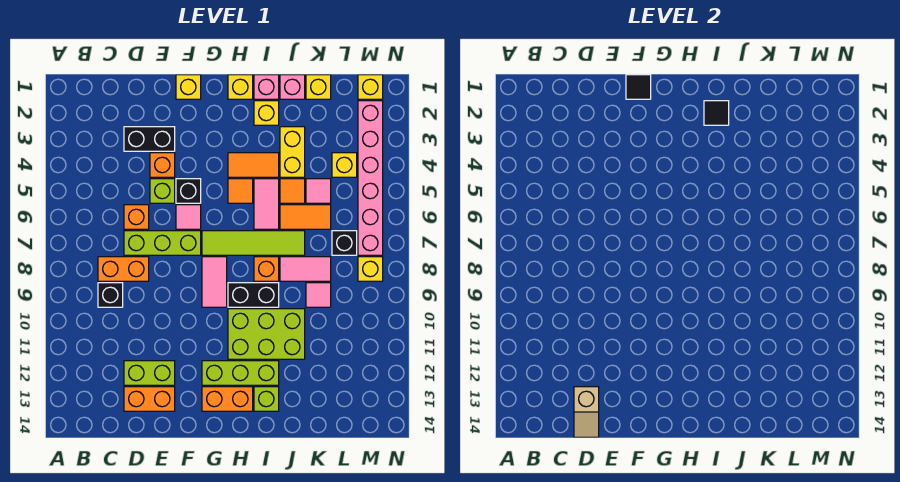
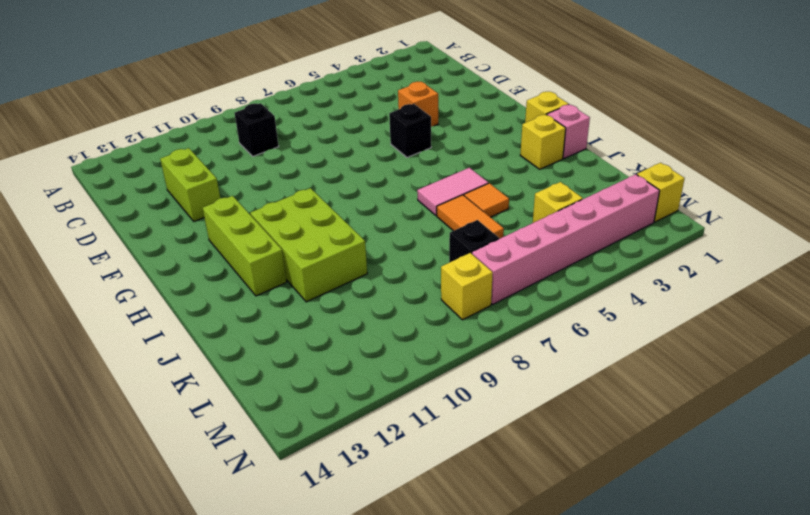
none -> orange 1x2 brick [98,257,149,281]
none -> black 1x2 brick [124,127,175,151]
none -> orange 1x1 brick [124,205,149,229]
none -> lime 1x3 brick [124,231,201,255]

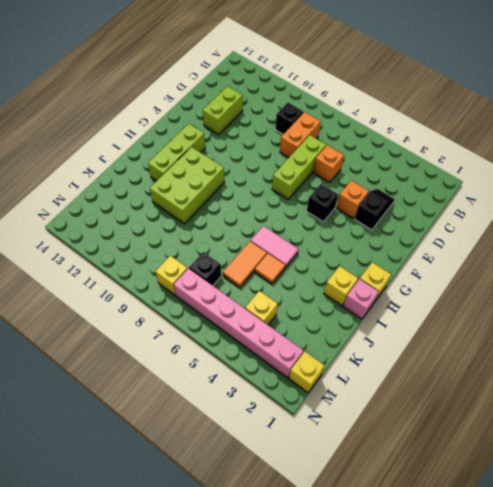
black 1x2 slope [355,189,395,230] -> black 1x2 brick [124,127,175,151]
none -> orange 1x2 brick [124,387,175,411]
none -> lime 1x1 brick [150,179,175,203]
none -> yellow 1x1 brick [176,75,201,99]
none -> pink 1x1 tile [176,205,201,229]

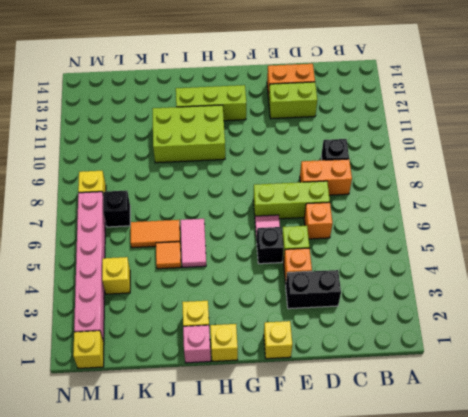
none -> lime 1x4 tile [202,231,305,255]
none -> pink 1x2 tile [202,257,227,307]
none -> orange 1x2 brick [202,387,253,411]
none -> orange 1x2 tile [228,153,279,177]

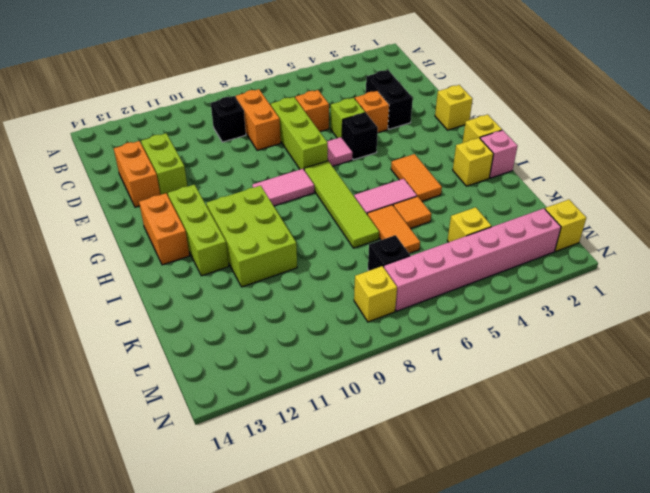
none -> orange 1x1 tile [228,179,253,203]
none -> black 1x2 brick [228,283,279,307]
none -> orange 1x1 brick [254,257,279,281]
none -> lime 1x1 brick [254,387,279,411]

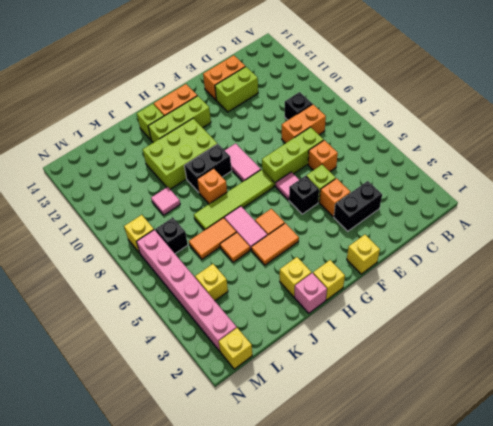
none -> pink 1x1 brick [280,75,305,99]
none -> yellow 1x2 brick [280,127,305,177]
none -> pink 1x2 tile [280,257,331,281]
none -> yellow 1x1 brick [306,75,331,99]

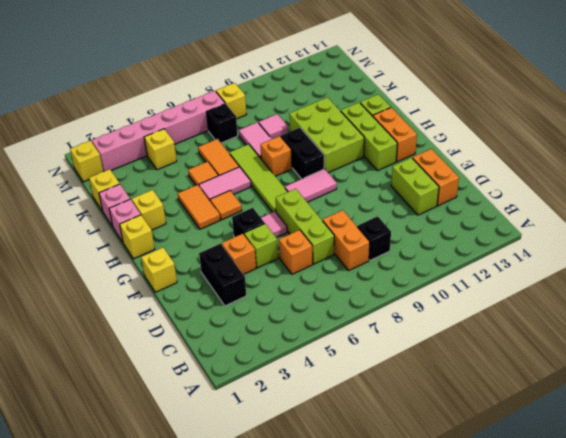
none -> yellow 1x2 brick [280,127,305,177]
none -> pink 1x1 tile [306,179,331,203]
none -> tan 1x2 slope [574,387,599,437]
none -> black 1x1 tile [626,75,651,99]

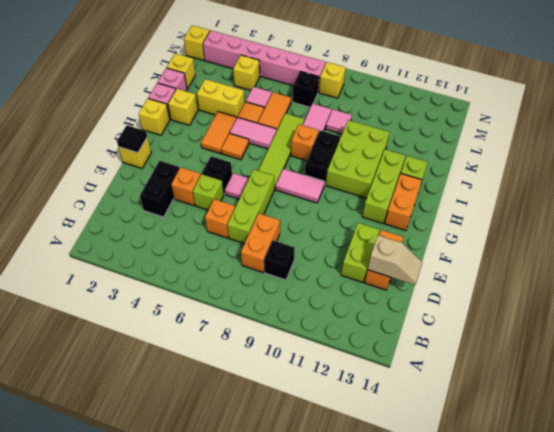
none -> black 1x1 tile [704,101,729,125]

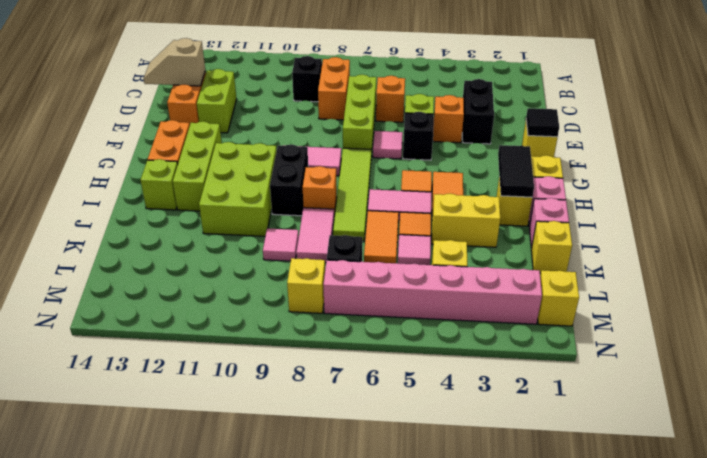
black 1x2 tile [498,145,534,197] -> black 1x1 tile [704,101,729,125]

